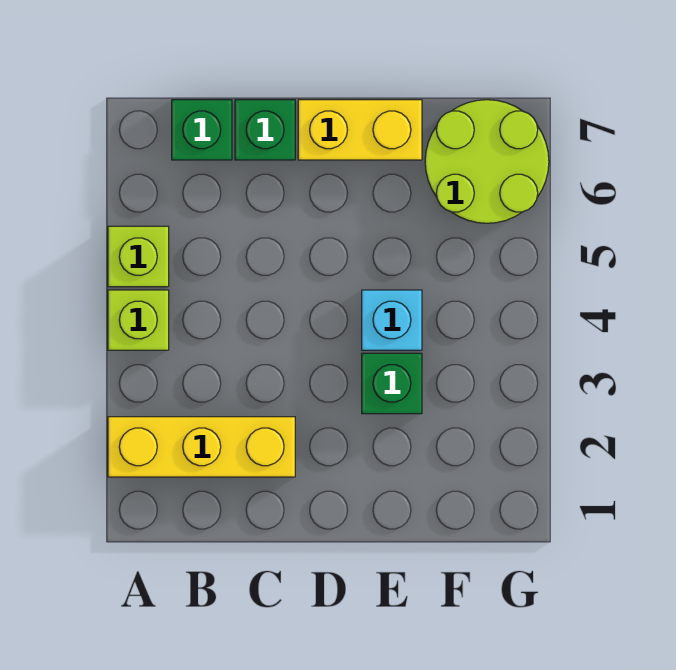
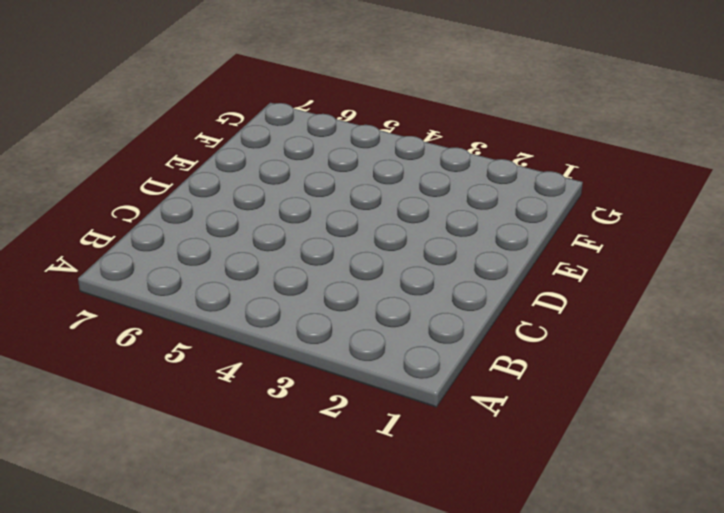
none -> yellow 1x3 brick [108,417,295,477]
none -> lime 1x1 brick [108,290,169,350]

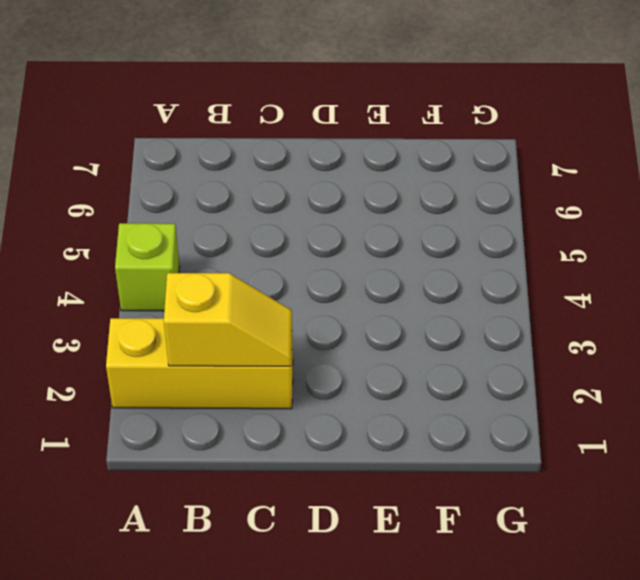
yellow 1x2 slope [164,273,292,366] -> none
none -> lime 1x1 brick [108,226,169,287]
none -> green 1x1 brick [172,100,232,160]

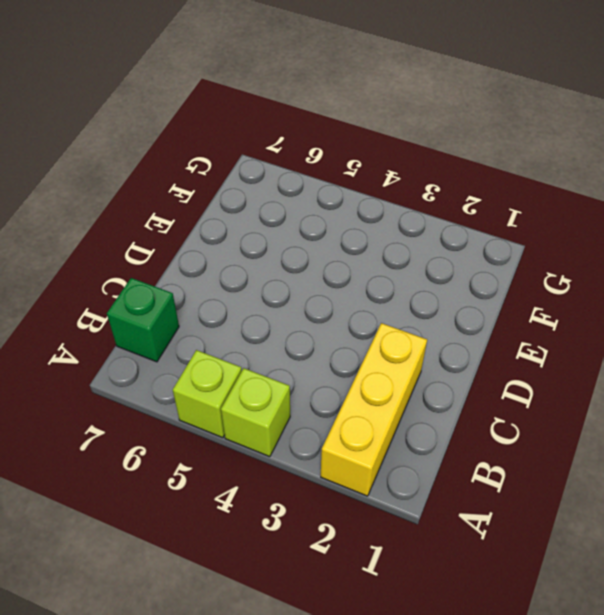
none -> green 1x1 brick [235,100,295,160]
none -> yellow 1x2 brick [298,100,422,160]

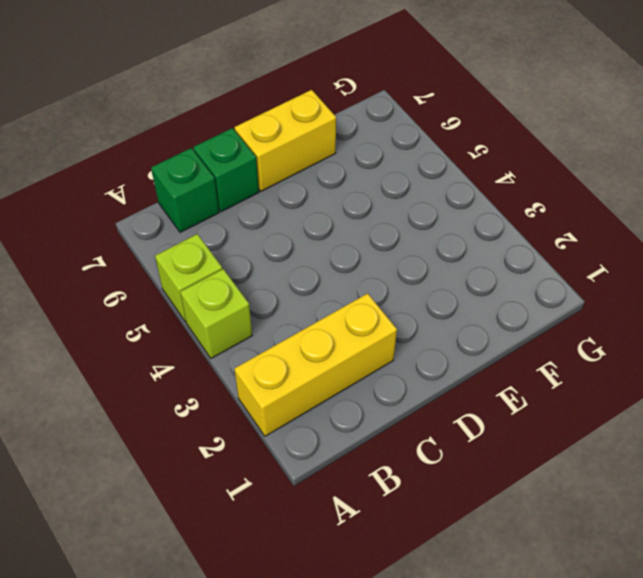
none -> green 1x1 brick [362,353,422,414]
none -> cyan 1x1 brick [362,290,422,350]

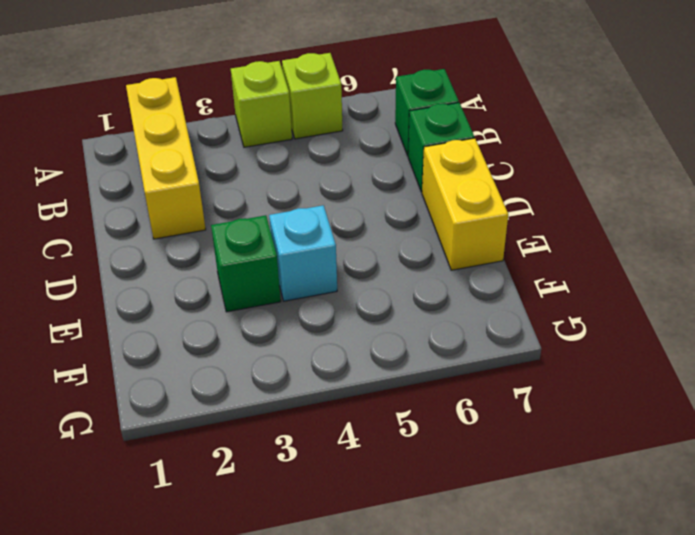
none -> lime 2x2 round brick [425,100,549,223]

